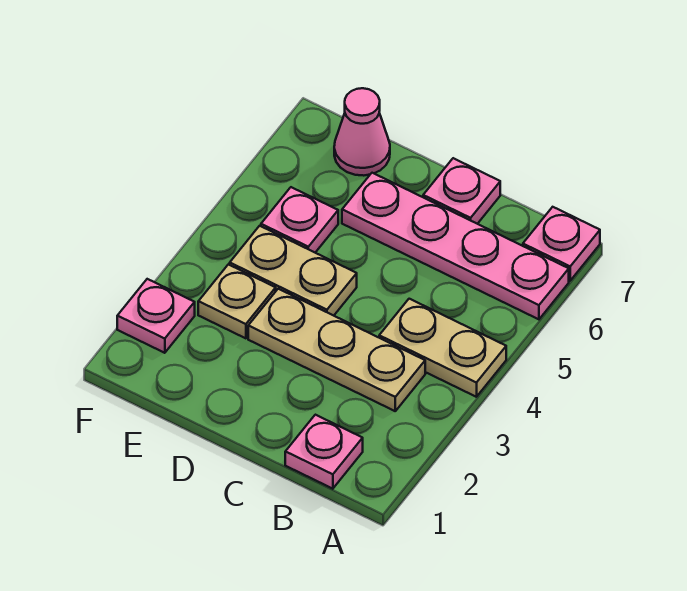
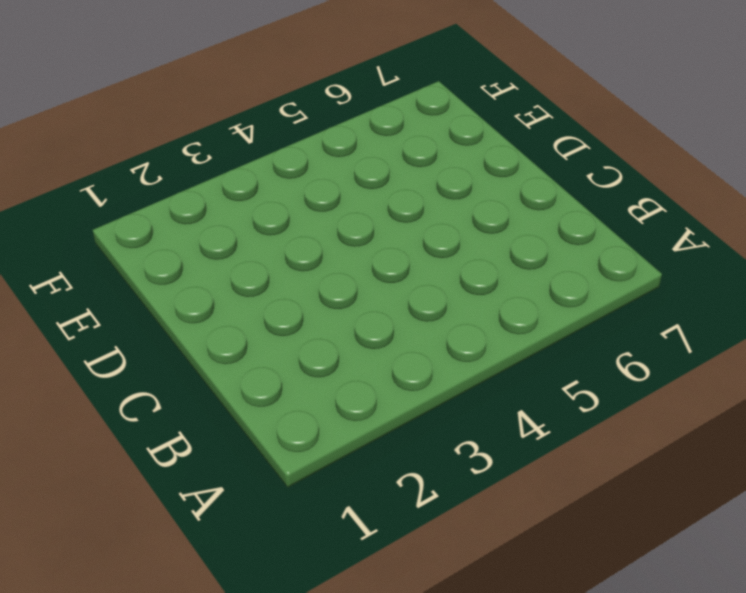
none -> tan 1x2 plate [379,299,506,397]
none -> pink 1x4 plate [342,173,569,319]

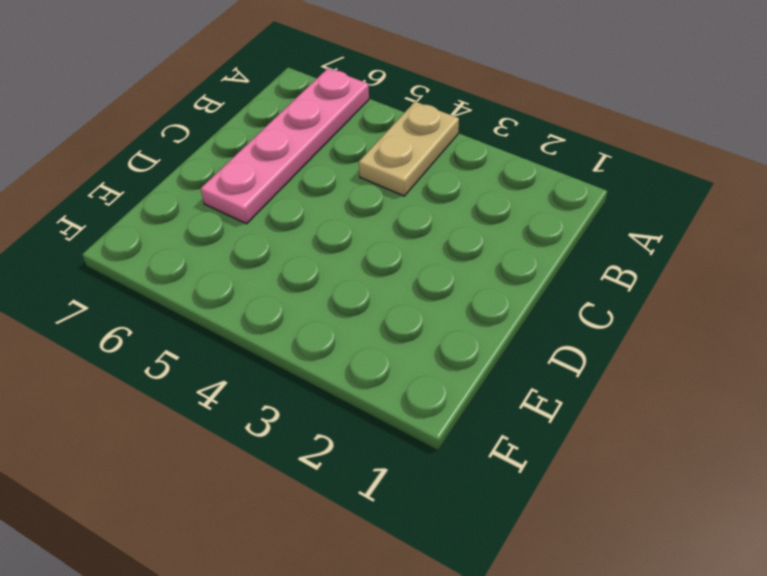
none -> pink 1x1 plate [523,207,600,281]
none -> pink 1x1 plate [285,415,363,489]

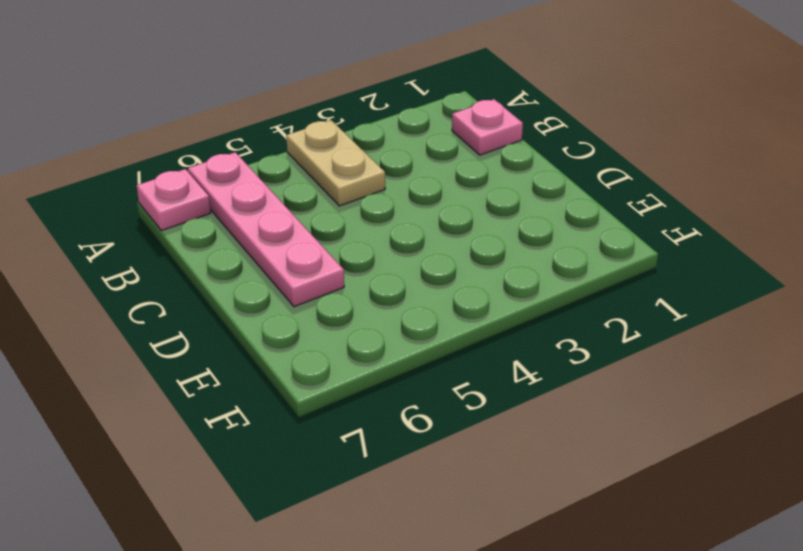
none -> tan 1x3 plate [248,289,425,411]
none -> pink 1x1 plate [423,158,500,224]

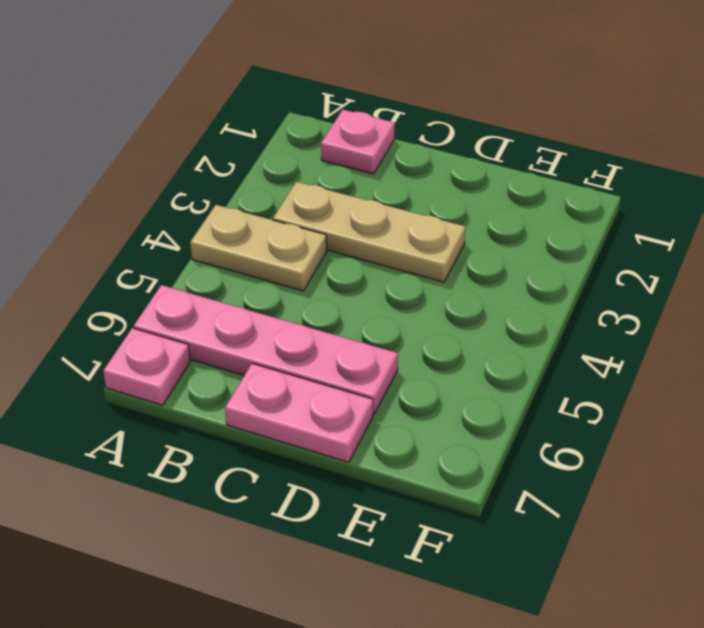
pink 1x2 plate [225,363,373,462] -> pink 1x1 plate [423,158,500,224]
none -> tan 1x2 plate [230,226,357,316]
none -> tan 1x1 plate [198,264,276,338]

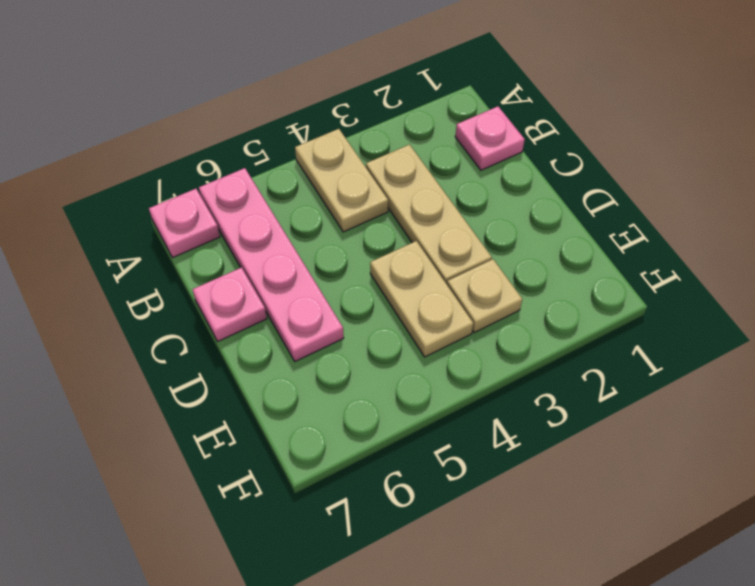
none -> pink 1x1 plate [261,187,338,253]
none -> pink 1x1 cone [334,88,390,176]

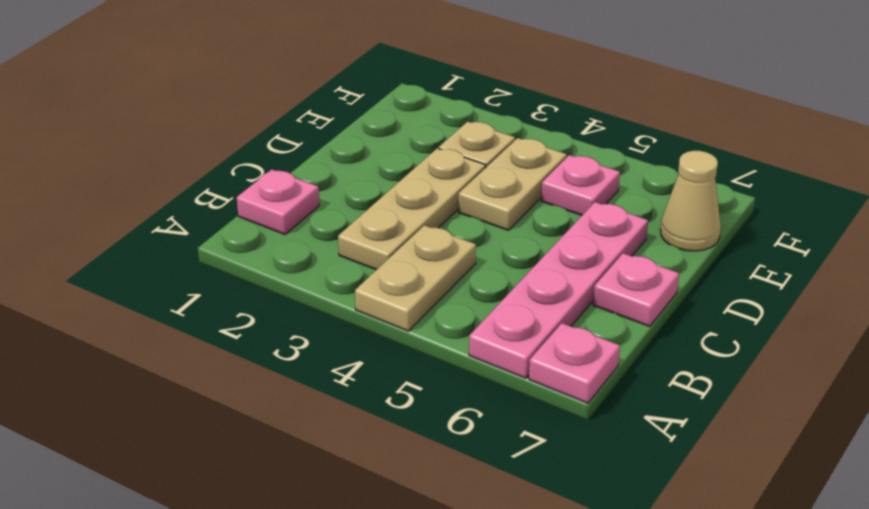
tan 1x1 cone [660,151,721,251] -> pink 1x1 cone [334,88,390,176]
none -> pink 1x1 plate [117,279,195,353]

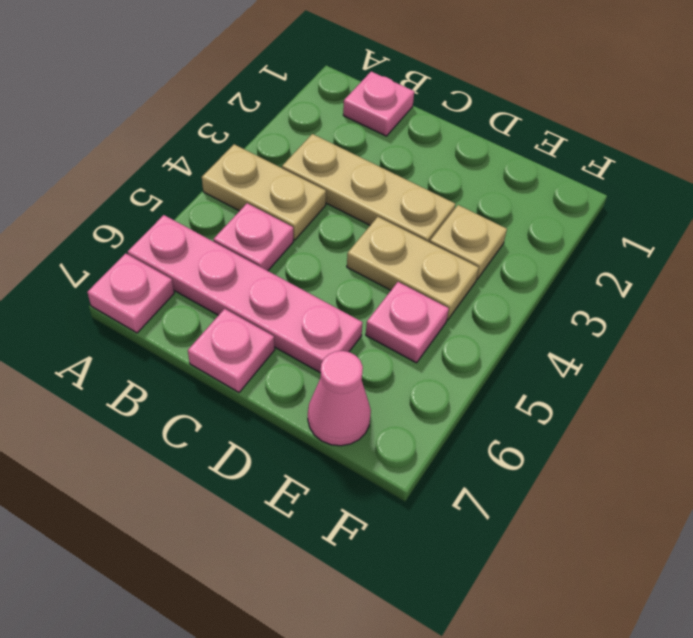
pink 1x1 plate [213,203,293,271] -> pink 1x1 plate moved to [117,279,195,353]

